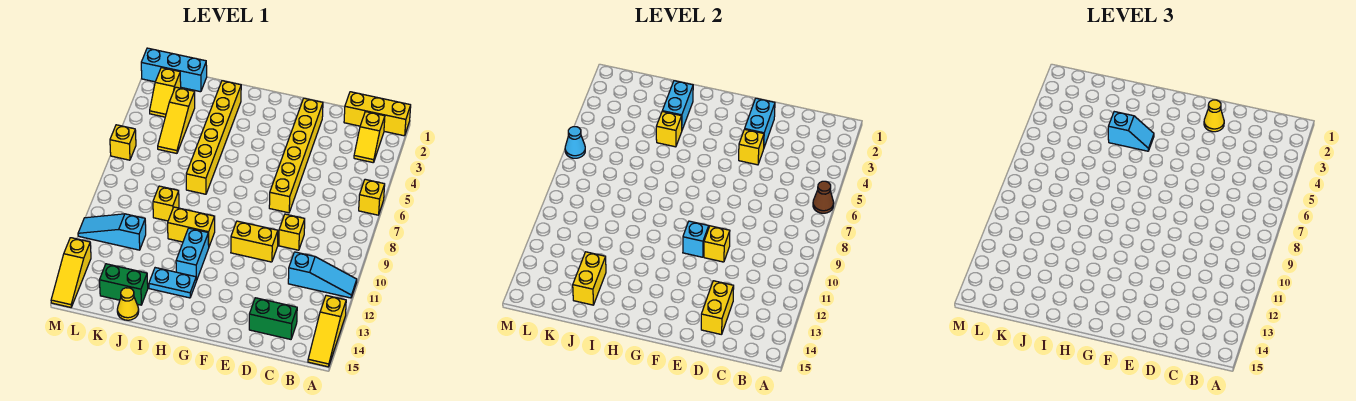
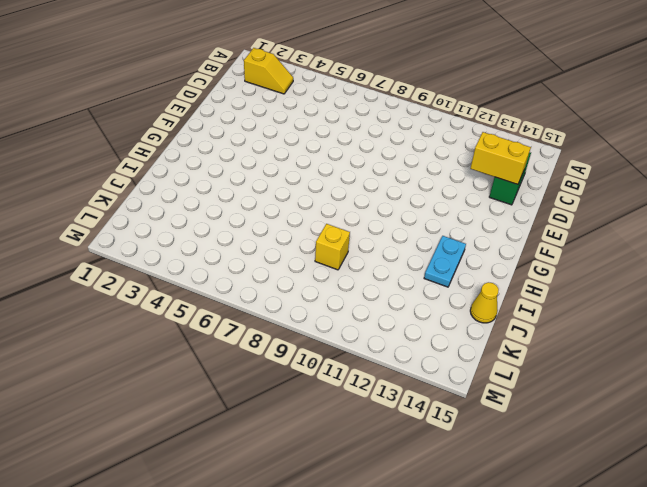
none -> yellow 1x3 brick [344,92,411,136]
none -> yellow 1x1 brick [359,179,385,215]
none -> cyan 1x3 slope [288,252,357,298]
none -> yellow 1x3 slope [308,295,346,367]

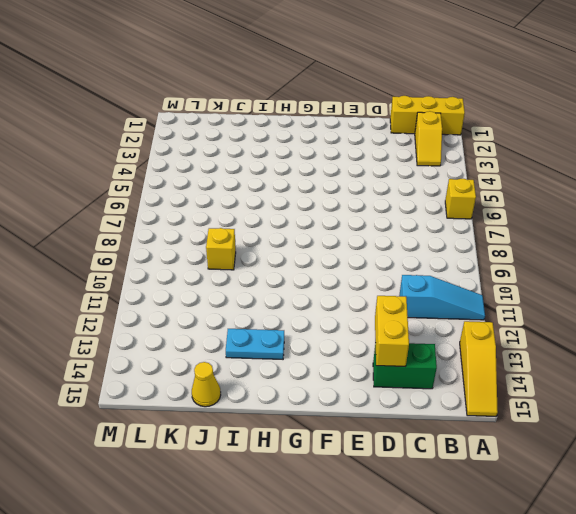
none -> yellow 1x1 brick [279,214,305,250]
none -> yellow 1x6 brick [269,98,323,213]
none -> yellow 1x2 brick [231,221,278,262]
none -> yellow 1x2 brick [168,207,215,246]

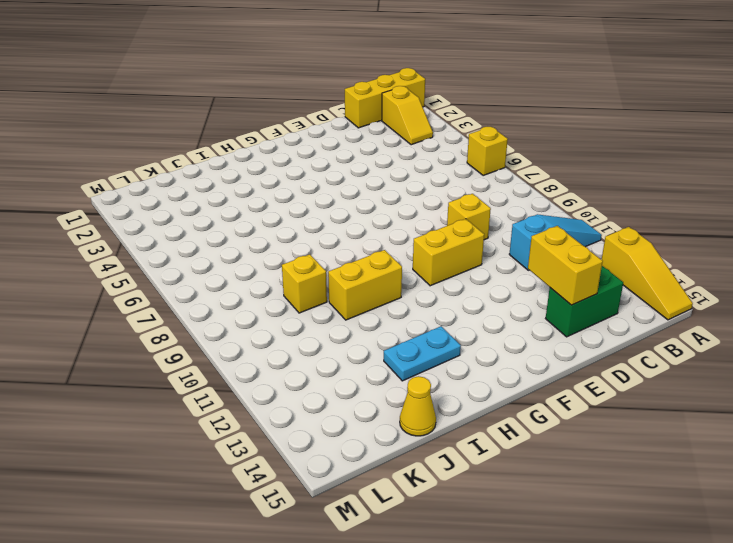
none -> yellow 1x6 brick [269,98,323,213]
none -> cyan 1x2 brick [176,228,209,281]
none -> yellow 1x6 brick [186,81,241,194]
none -> green 1x2 brick [99,264,148,305]

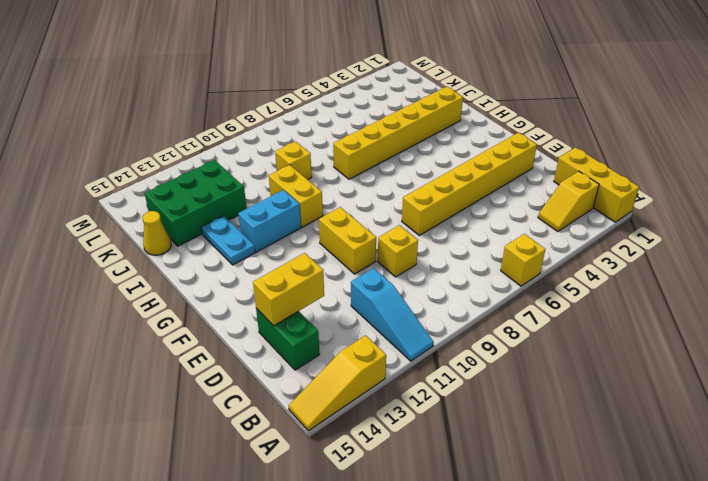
green 2x3 brick [145,160,247,246] -> green 1x2 brick [99,264,148,305]
none -> cyan 1x3 brick [141,48,207,92]
none -> yellow 1x3 slope [158,87,195,153]
none -> cyan 1x3 slope [78,214,146,250]
none -> yellow 1x2 slope [150,68,181,117]

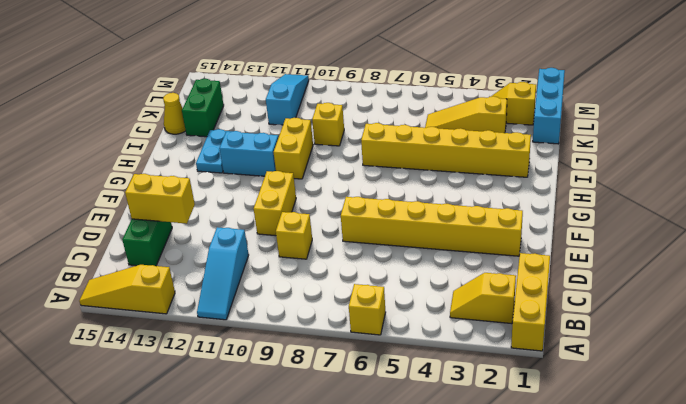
none -> yellow 1x1 brick [110,125,136,160]
none -> yellow 1x3 slope [51,238,91,307]
none -> brown 1x1 cone [813,181,834,213]
none -> cyan 1x2 brick [745,98,775,147]

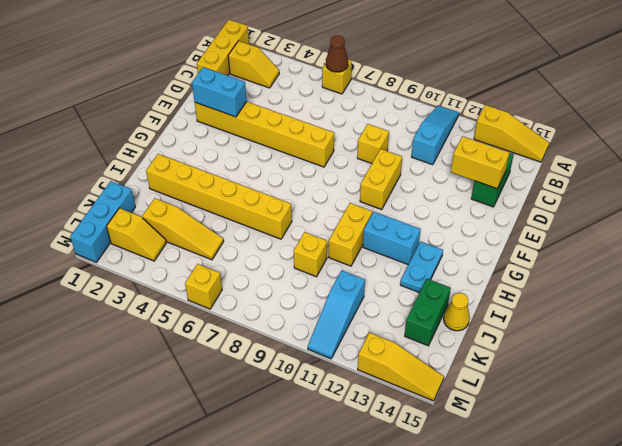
none -> yellow 1x1 brick [739,129,764,165]
none -> yellow 1x1 brick [704,226,730,262]
none -> cyan 1x1 brick [683,221,709,257]
none -> cyan 1x2 brick [662,81,693,130]

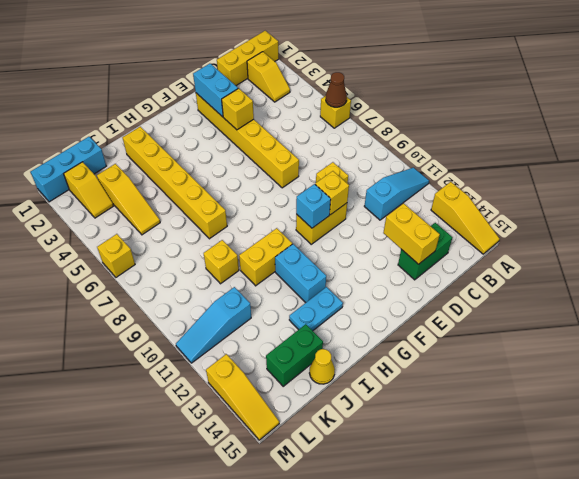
none -> cyan 1x2 brick [662,81,693,130]
none -> yellow 1x1 brick [656,112,682,147]
none -> yellow 1x2 brick [573,252,606,305]
none -> cyan 1x1 cone [565,127,585,158]

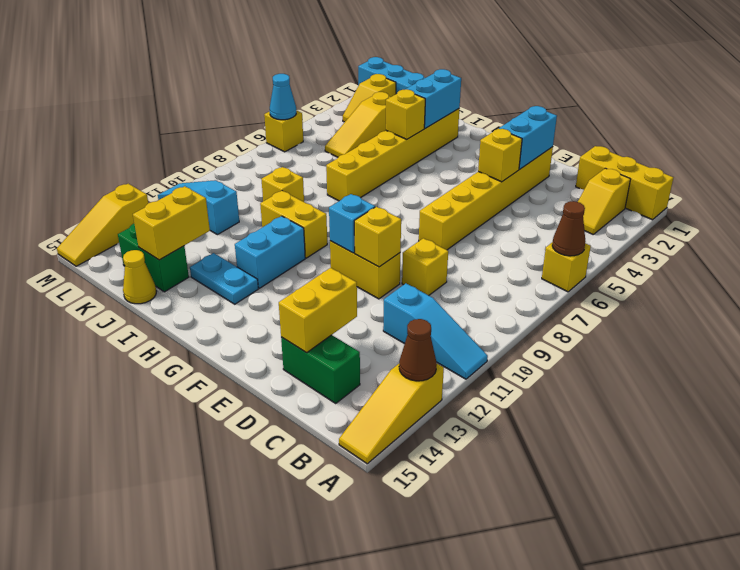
brown 1x1 cone [399,319,437,381] -> none
none -> yellow 1x1 cone [1204,100,1224,132]
none -> cyan 1x2 slope [1108,112,1154,151]

